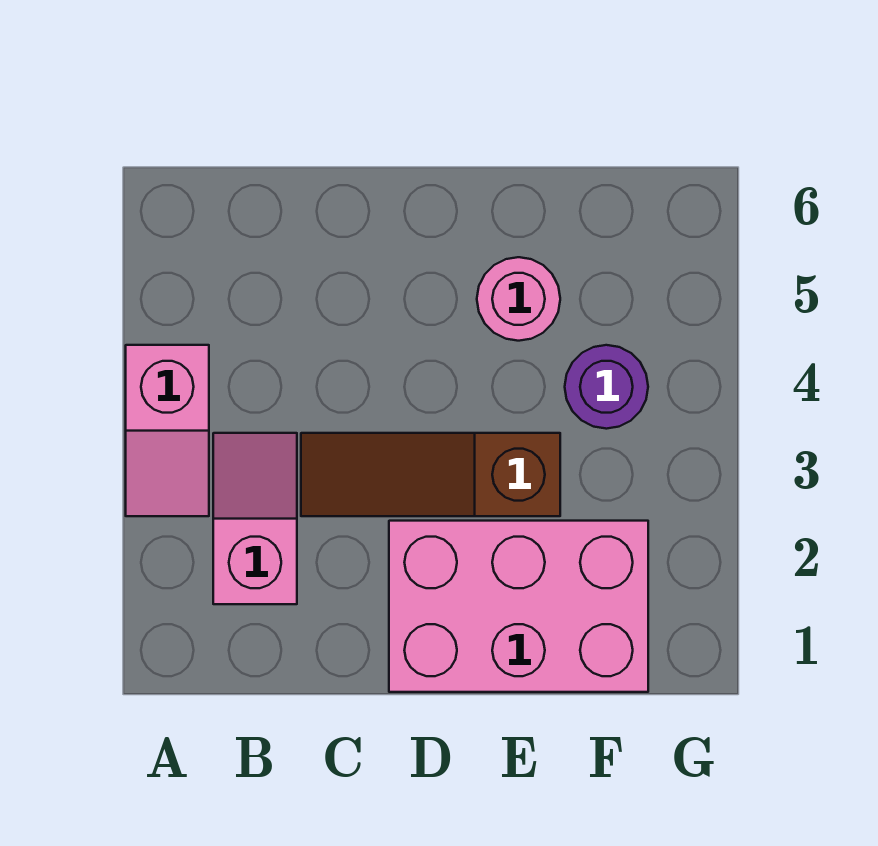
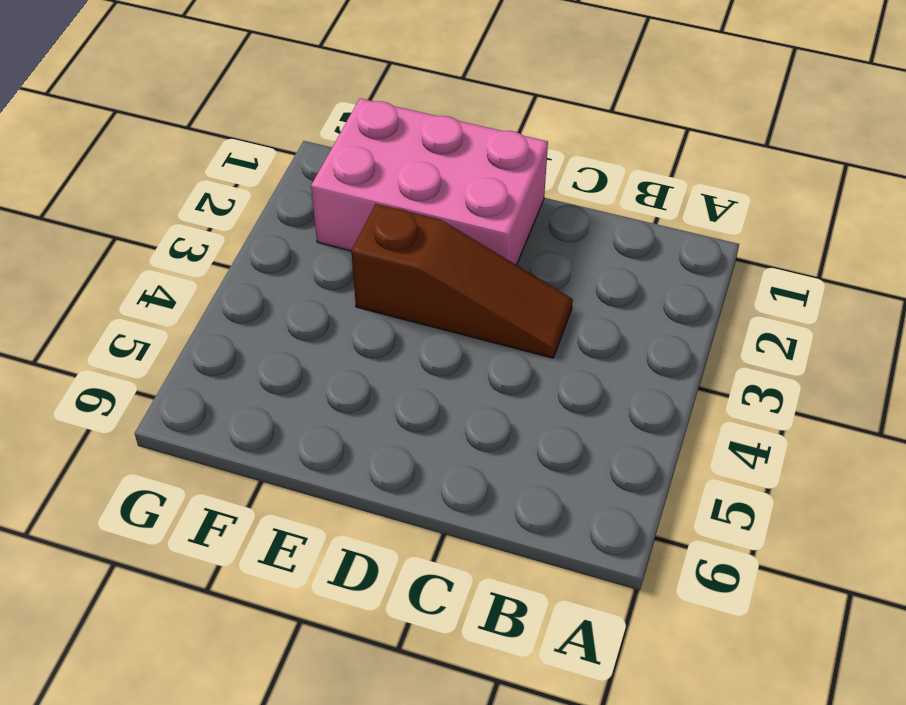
none -> pink 1x2 slope [126,345,209,516]
none -> pink 1x2 slope [213,433,297,604]

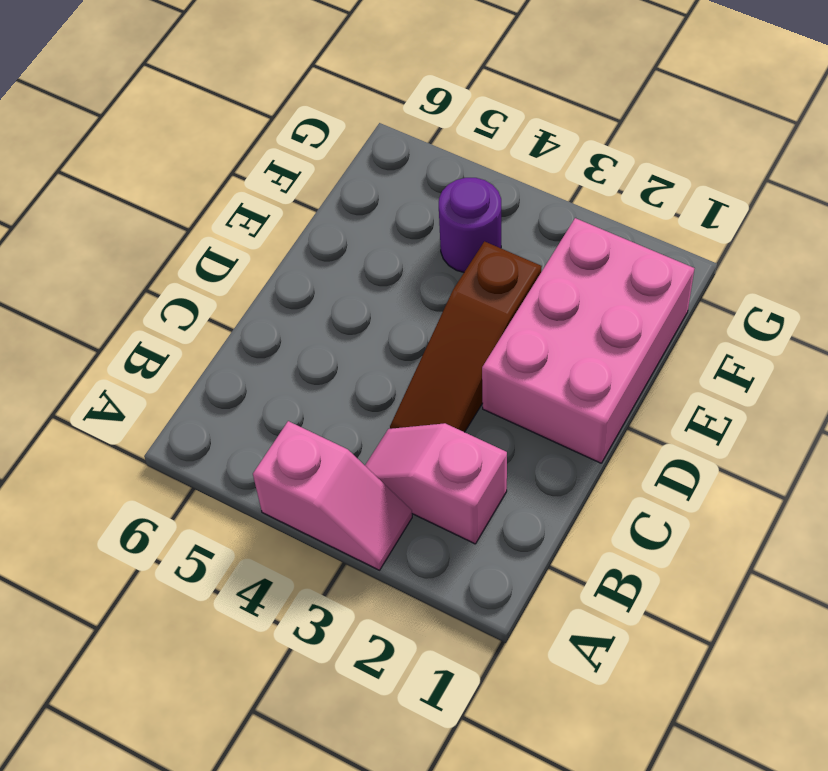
none -> pink 1x1 round brick [477,257,560,341]

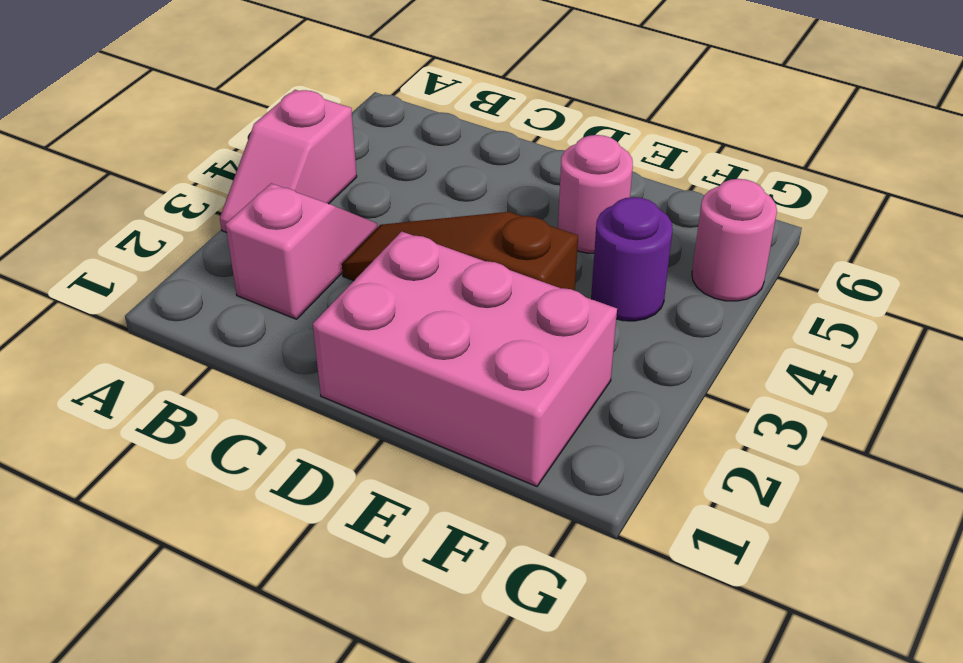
pink 1x1 round brick [692,179,777,301] -> none

